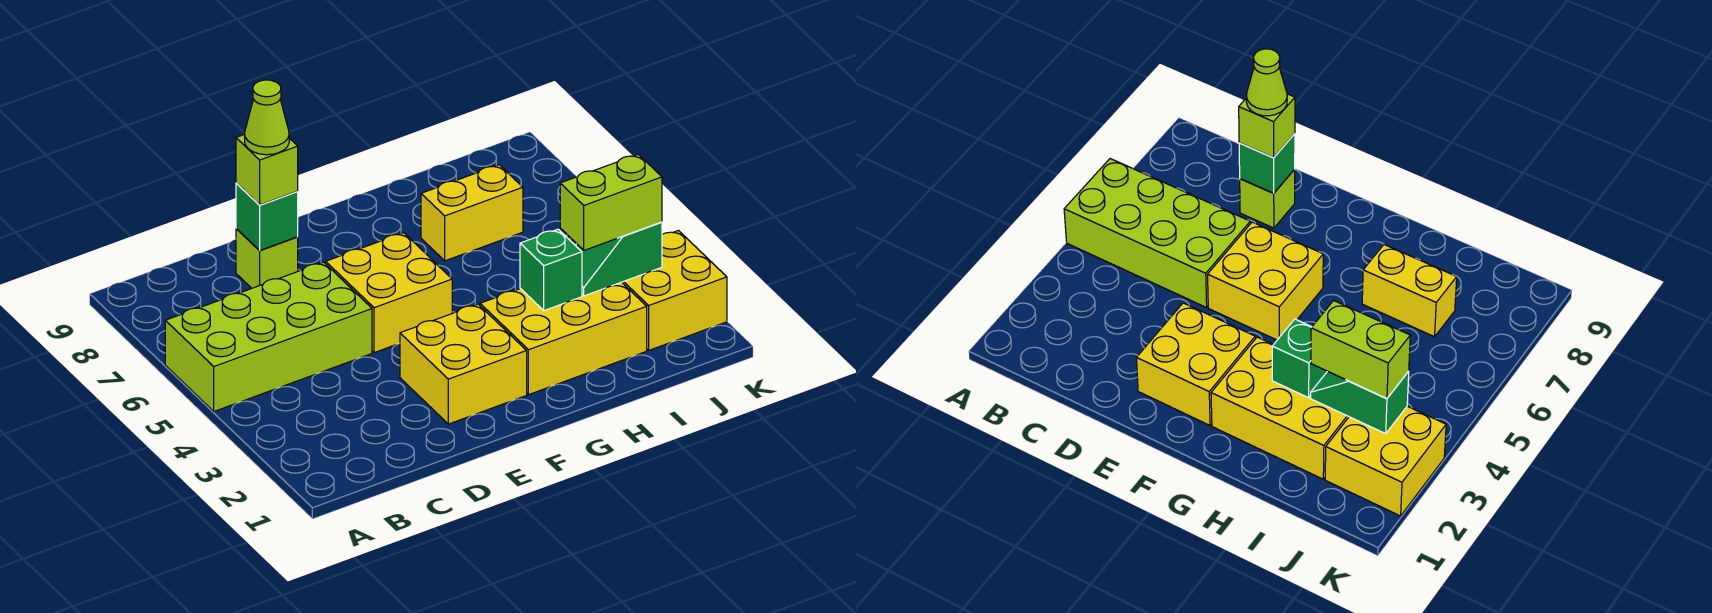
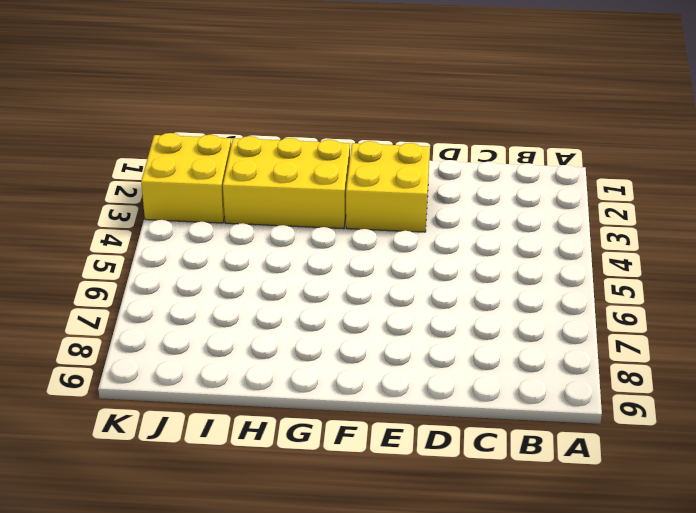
none -> lime 2x4 brick [165,262,372,411]
none -> lime 1x1 brick [236,228,298,288]
none -> yellow 2x2 brick [326,233,452,353]

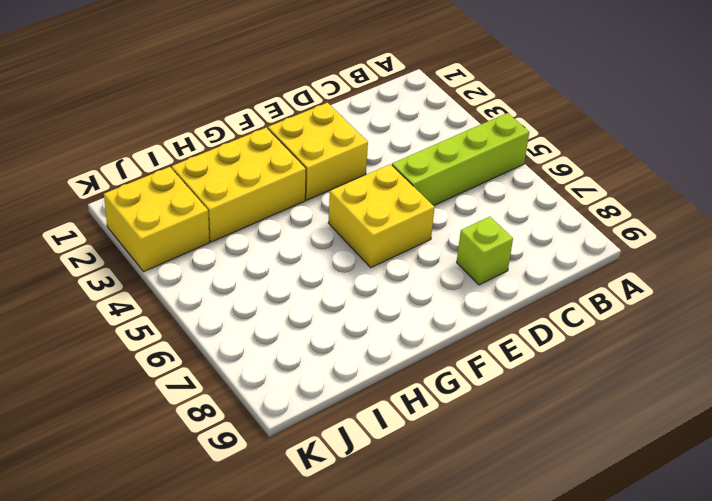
lime 1x4 brick [392,113,529,206] -> lime 2x4 brick [165,262,372,411]
none -> yellow 1x2 brick [421,165,523,261]
none -> green 1x1 brick [236,183,298,251]
none -> green 1x1 brick [520,229,582,311]

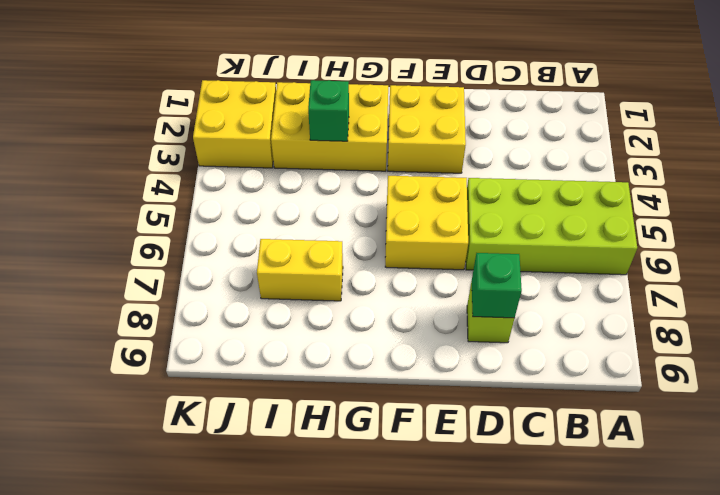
none -> green 1x2 slope [575,222,662,296]
none -> lime 1x1 brick [236,134,298,205]
none -> lime 1x2 brick [560,154,662,250]

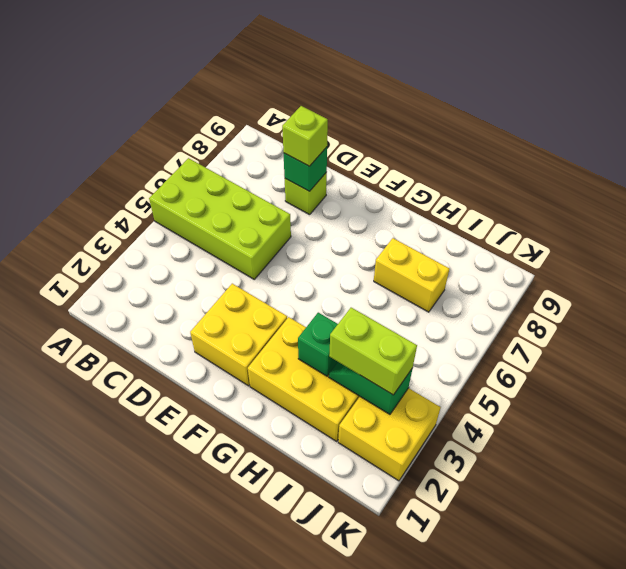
none -> yellow 2x2 brick [326,233,452,353]
none -> lime 1x1 cone [245,80,289,155]

